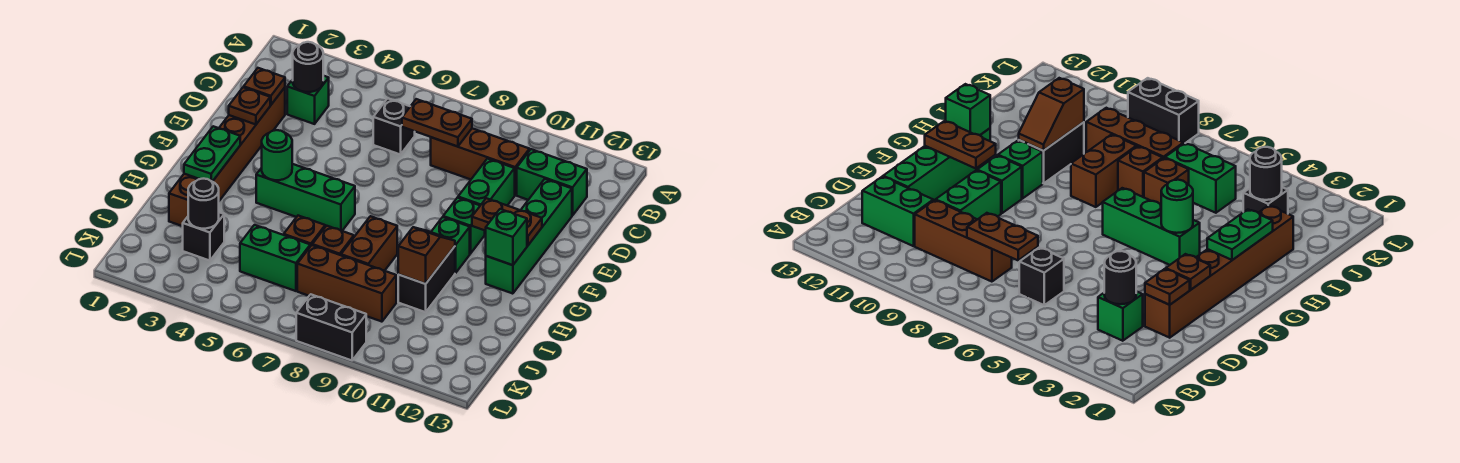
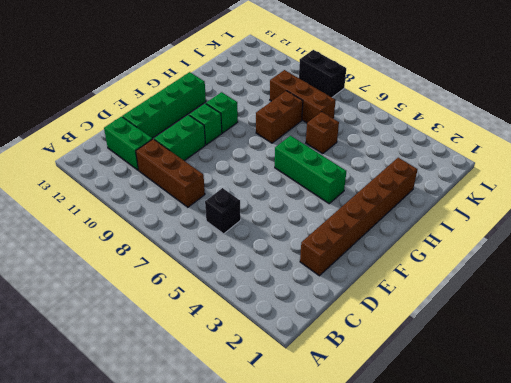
none -> green 1x1 brick [287,76,329,124]
none -> black 1x2 brick [398,246,455,312]
none -> brown 1x1 brick [312,226,354,255]

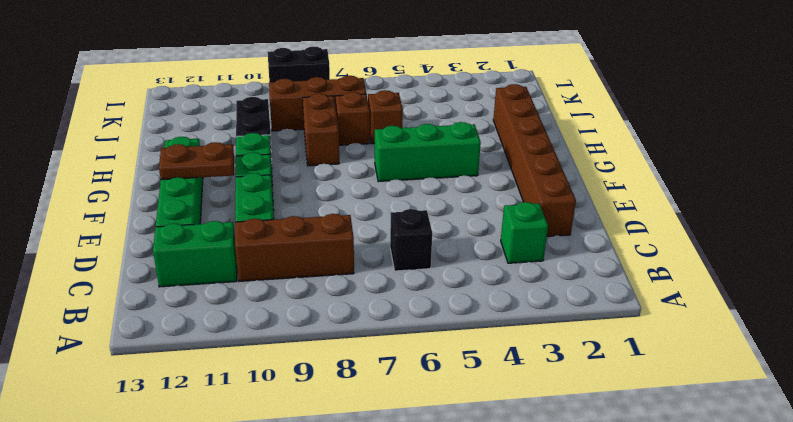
none -> black 1x1 brick [183,212,224,261]
none -> green 1x2 brick [240,225,310,291]
none -> black 1x1 round brick [293,42,323,92]

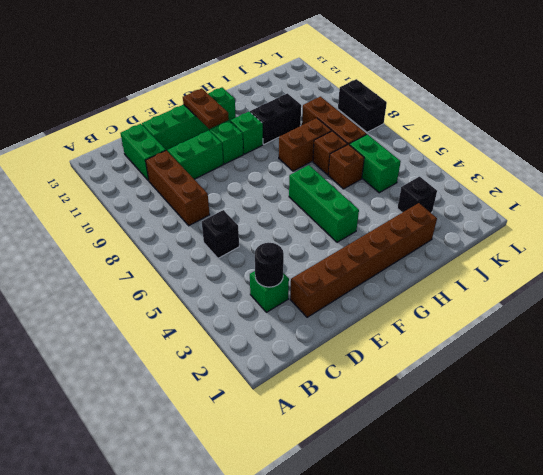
none -> brown 1x2 plate [402,99,472,147]
none -> brown 1x1 plate [244,68,285,105]
none -> brown 1x1 plate [229,87,270,124]

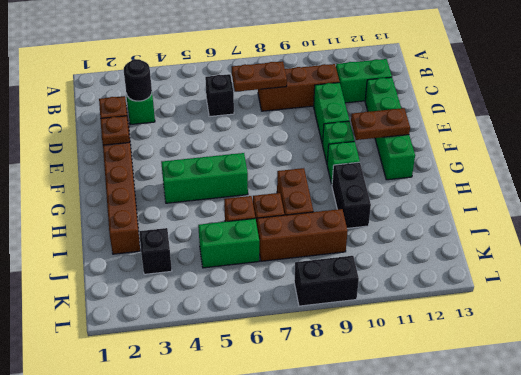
none -> green 1x2 plate [184,126,240,182]
none -> green 1x1 round brick [262,130,292,180]
none -> green 1x1 brick [486,209,527,265]

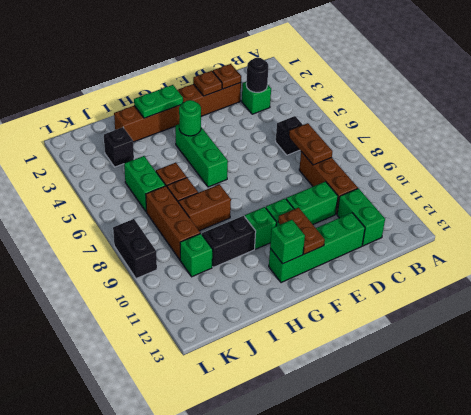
green 1x1 brick [180,233,213,277] -> none
none -> brown 1x2 slope [398,227,455,284]
none -> black 1x1 round brick [188,179,219,229]

